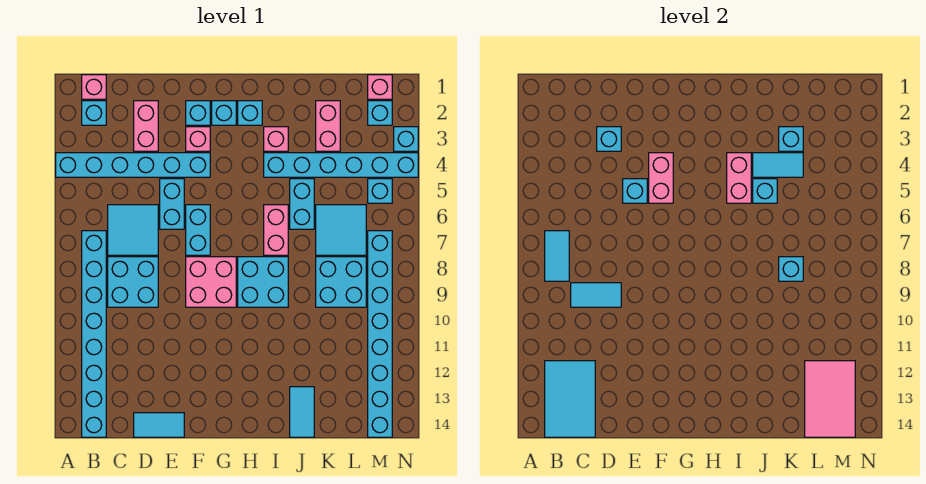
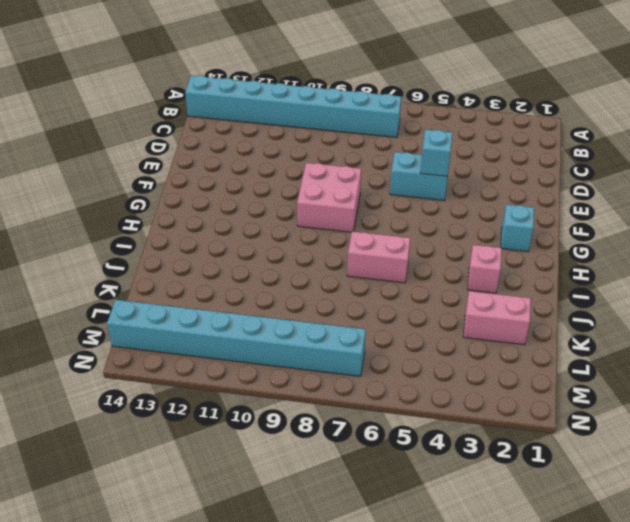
none -> cyan 1x6 brick [56,153,210,177]
none -> pink 1x1 brick [82,75,106,99]
none -> cyan 1x1 brick [82,101,106,125]
none -> cyan 2x2 tile [108,205,158,255]

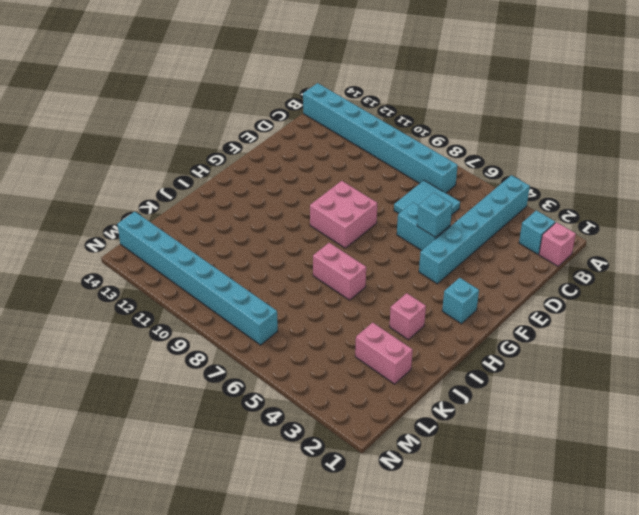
none -> cyan 2x2 brick [108,257,158,307]
none -> pink 1x2 brick [134,101,158,151]
none -> cyan 1x2 tile [134,413,184,437]
none -> cyan 1x1 brick [186,101,210,125]

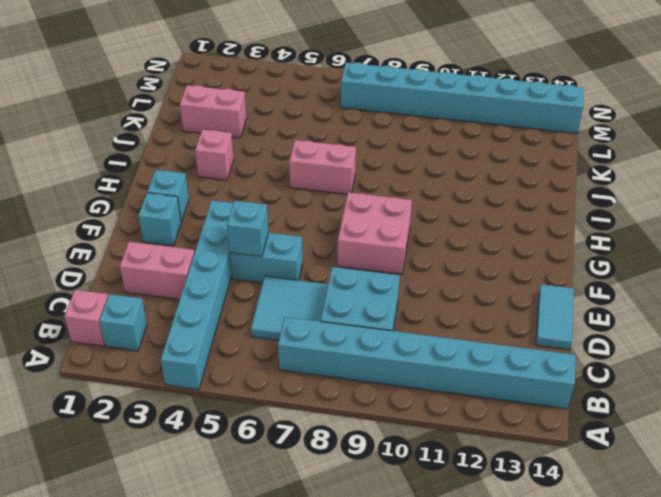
none -> pink 1x1 brick [186,127,210,151]
none -> cyan 1x2 brick [186,205,210,255]
none -> cyan 1x1 brick [238,101,262,125]
none -> cyan 2x2 brick [238,257,288,307]

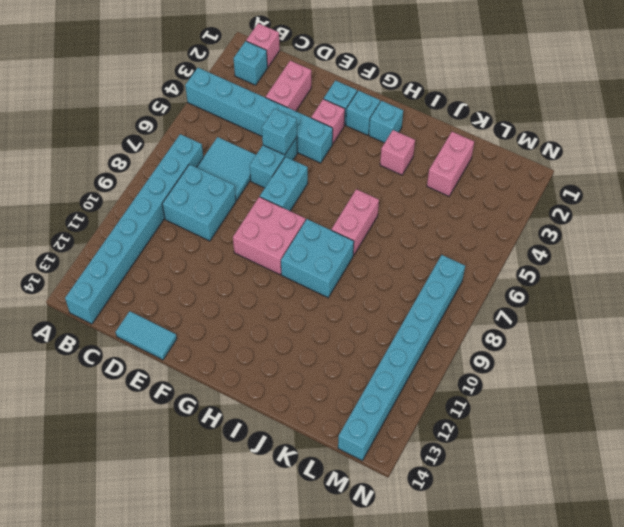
none -> cyan 1x6 brick [264,153,418,177]
none -> cyan 1x2 brick [290,179,314,229]
none -> cyan 1x2 tile [290,387,314,437]
none -> cyan 2x2 tile [316,205,366,255]

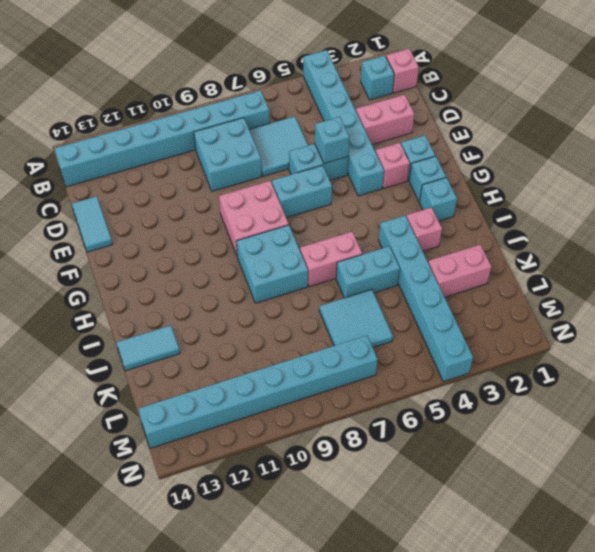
none -> cyan 2x2 brick [316,257,366,307]
none -> pink 1x1 brick [368,75,392,99]
none -> cyan 1x1 brick [368,101,392,125]
none -> cyan 1x1 brick [368,179,392,203]

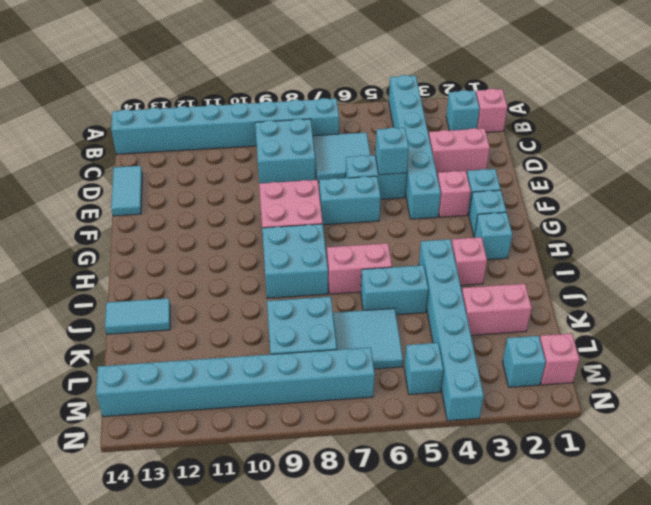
none -> cyan 1x1 brick [394,127,418,151]
none -> cyan 1x2 tile [545,231,569,281]
none -> cyan 2x3 tile [545,361,595,437]
none -> cyan 1x2 tile [571,283,621,307]

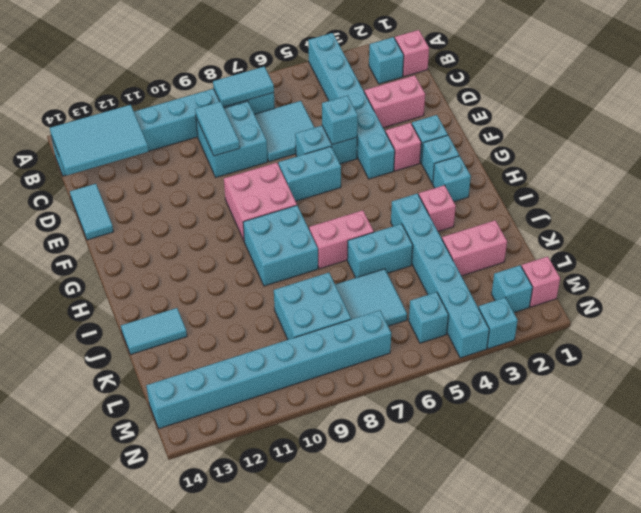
none -> cyan 1x1 brick [597,127,621,151]
none -> pink 1x2 brick [649,153,673,203]
none -> pink 1x2 brick [727,153,751,203]
none -> cyan 1x2 tile [753,153,803,177]

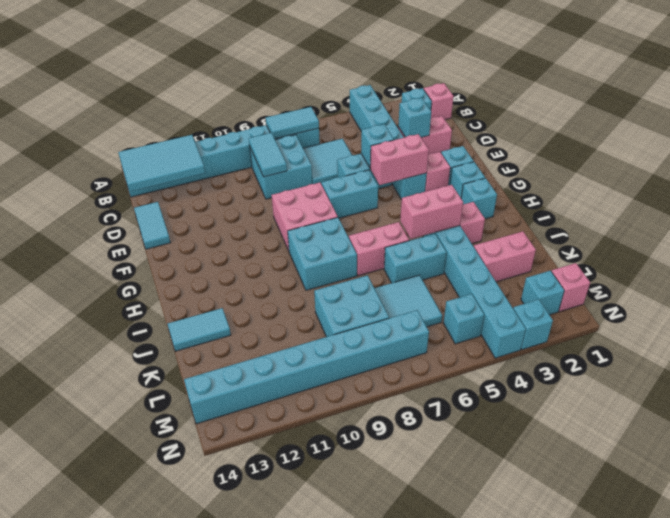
none -> cyan 1x2 tile [753,153,803,177]
none -> cyan 1x1 brick [753,179,777,203]
none -> cyan 1x1 brick [779,127,803,151]
none -> cyan 1x1 brick [779,257,803,281]

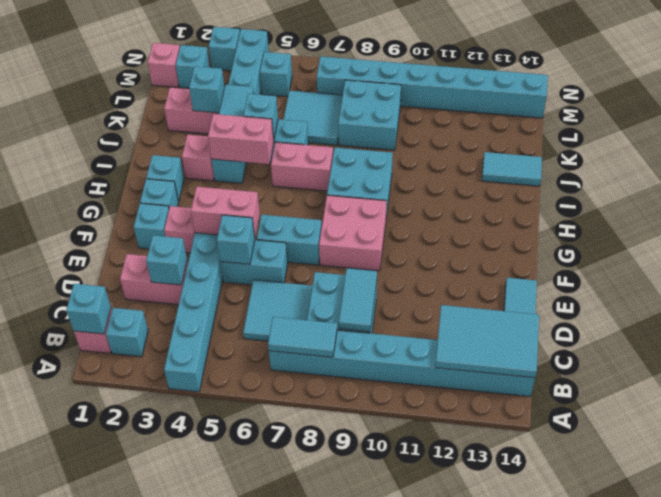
cyan 1x1 brick [66,284,111,334] -> cyan 1x1 brick moved to [779,257,803,281]
none -> pink 2x3 tile [805,361,855,437]

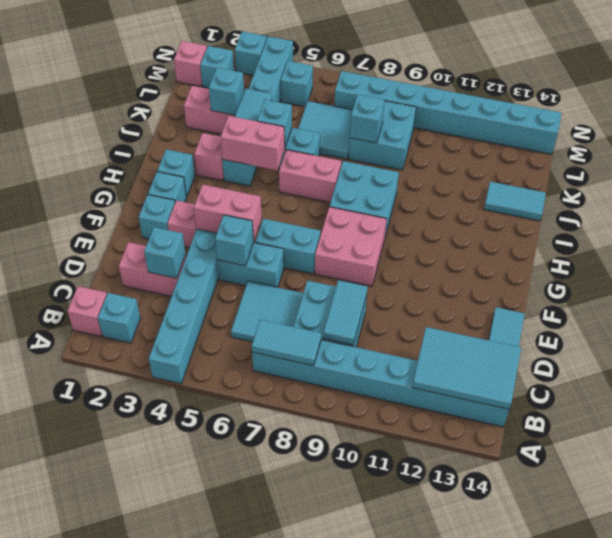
none -> pink 2x3 tile [805,361,855,437]

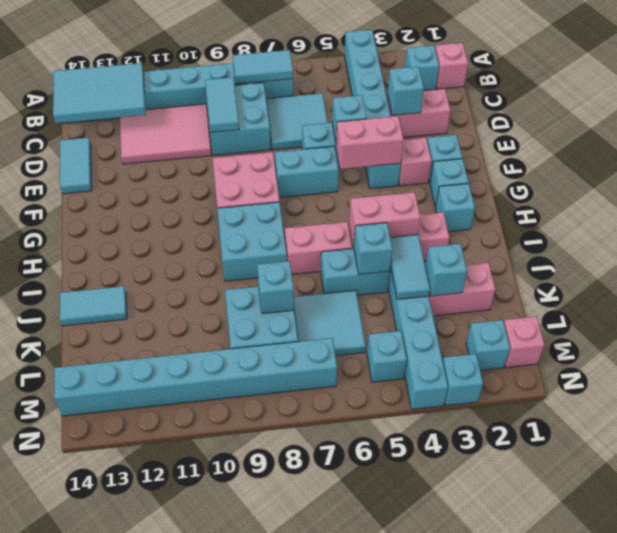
pink 2x3 tile [120,104,211,164] -> pink 2x3 tile moved to [805,361,855,437]

